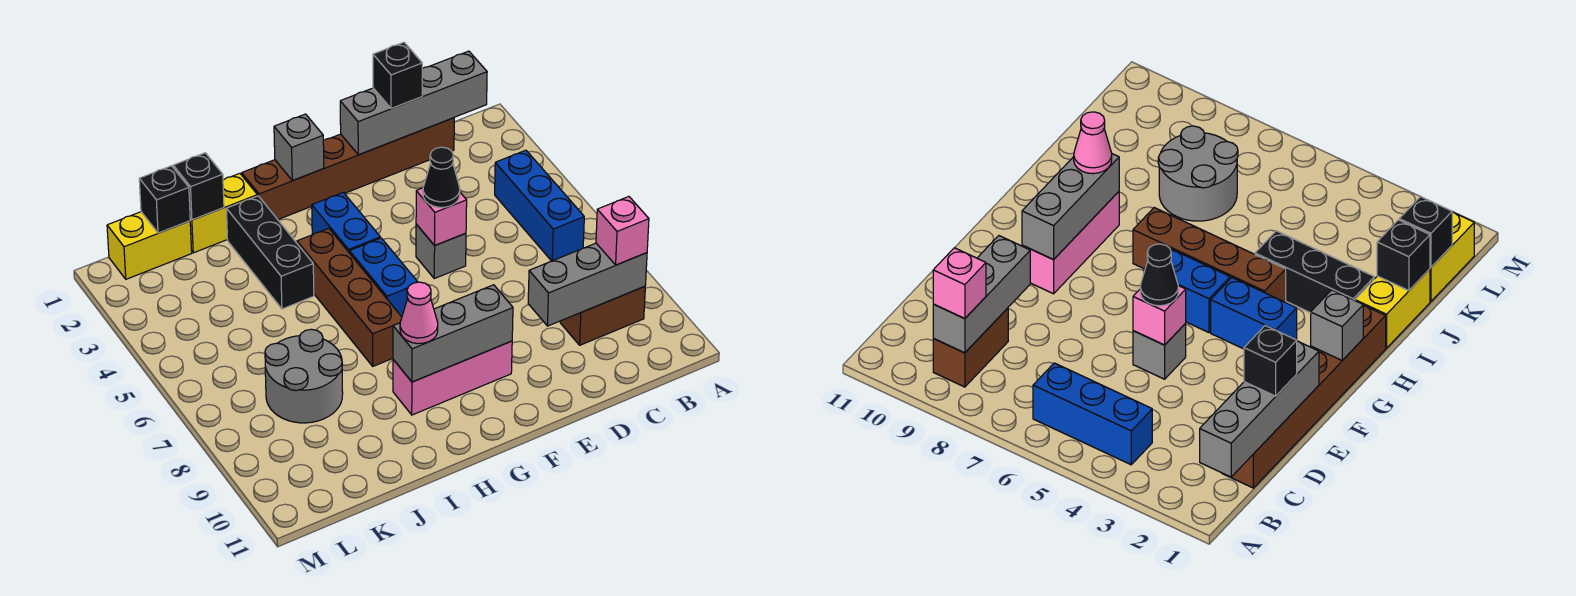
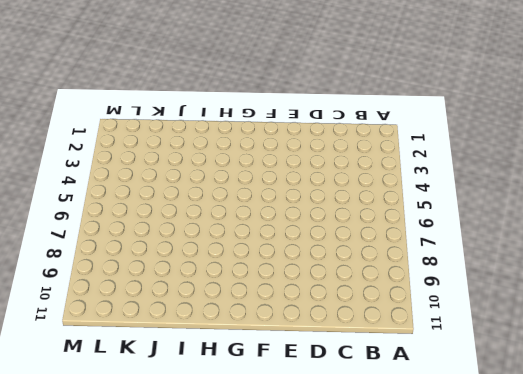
none -> blue 1x3 brick [495,150,584,261]
none -> brown 1x2 brick [560,286,645,345]
none -> brown 1x6 brick [242,118,454,219]

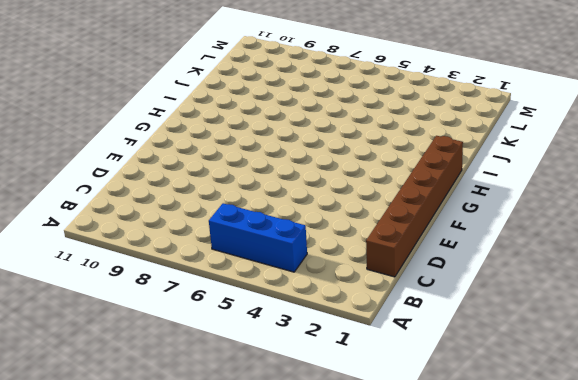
none -> brown 1x2 brick [560,286,645,345]
none -> grey 1x1 brick [416,224,466,279]
none -> pink 1x3 brick [393,341,512,415]

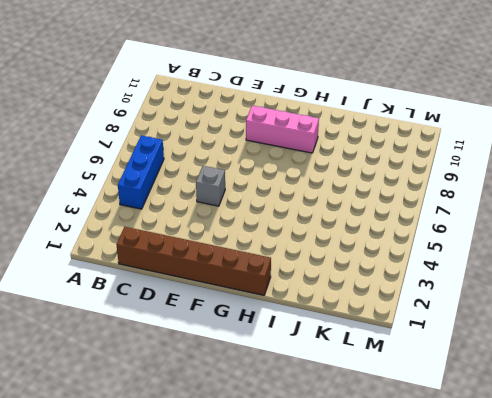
none -> brown 1x2 brick [560,286,645,345]
none -> blue 1x2 brick [312,192,380,252]
none -> blue 1x2 brick [349,238,417,317]

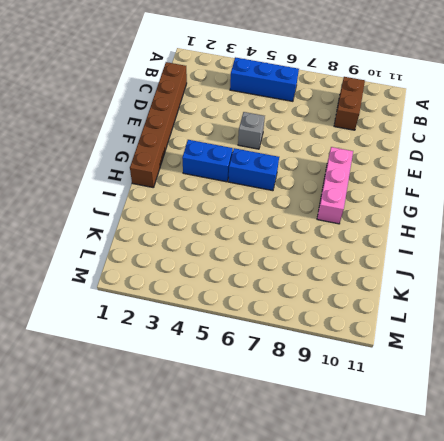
none -> brown 1x4 brick [297,228,402,366]
none -> yellow 1x2 brick [190,173,257,253]
none -> black 1x3 brick [226,196,314,309]

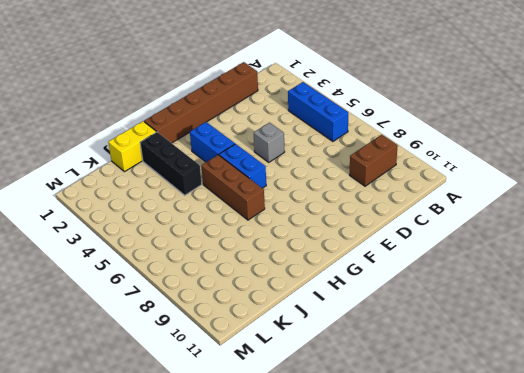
brown 1x3 brick [201,155,265,220] -> brown 1x4 brick [297,228,402,366]
none -> pink 1x3 brick [393,341,512,415]
none -> grey 2x2 round brick [265,329,343,423]
none -> yellow 1x2 brick [107,212,192,279]

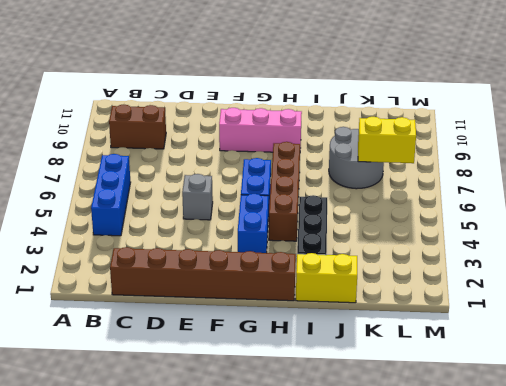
yellow 1x2 brick [358,117,416,163] -> yellow 1x2 brick moved to [107,212,192,279]
none -> grey 1x4 brick [340,51,487,155]
none -> grey 1x3 brick [528,243,647,326]
none -> pink 1x1 brick [416,188,467,246]

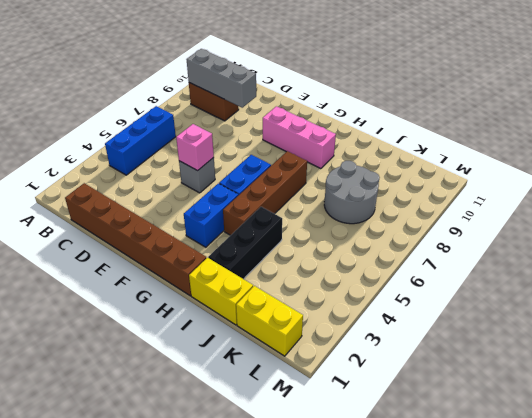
none -> grey 1x4 brick [340,51,487,155]
none -> grey 1x3 brick [393,285,513,382]
none -> grey 1x1 brick [274,114,324,181]

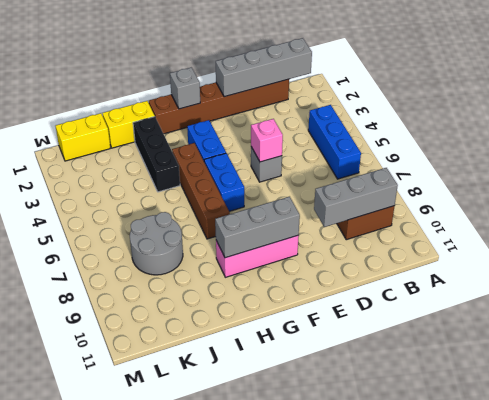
none -> black 1x1 brick [173,153,224,220]
none -> black 1x1 brick [139,166,190,233]
none -> pink 1x1 brick [596,197,649,265]

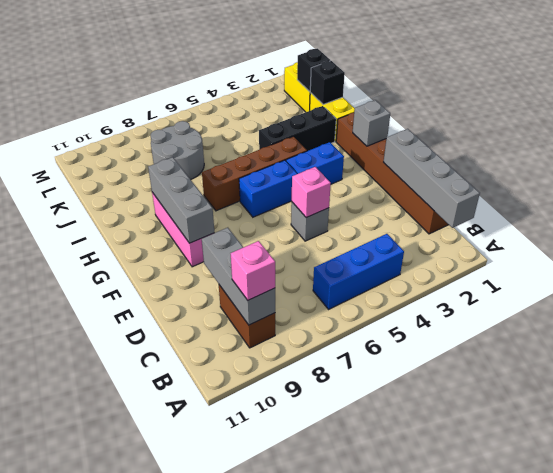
none -> black 1x1 brick [373,42,422,109]
none -> black 1x1 cone [423,147,460,207]
none -> pink 1x1 cone [400,282,438,344]

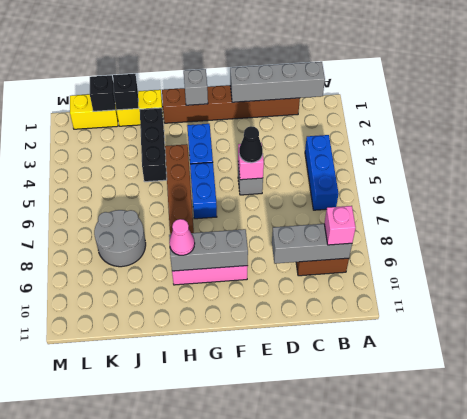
none -> black 1x1 brick [373,42,422,109]

